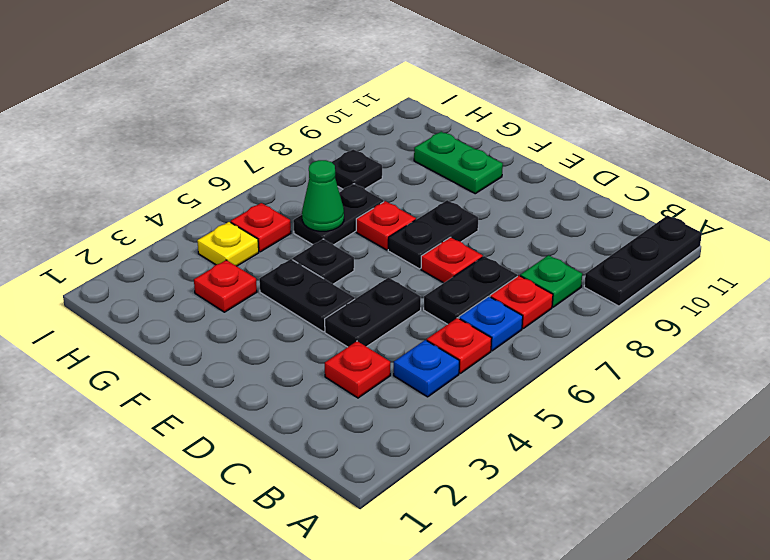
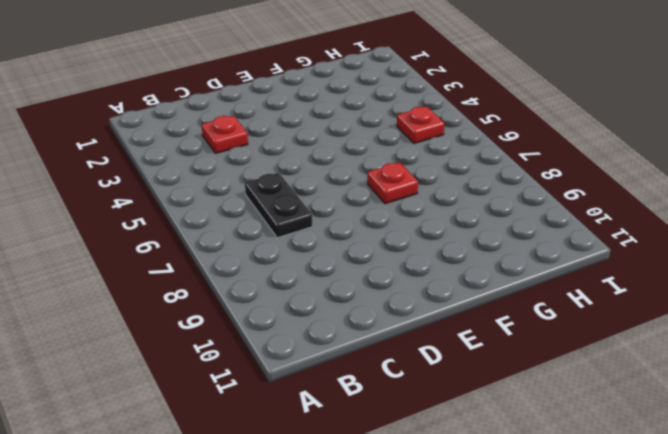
none -> black 1x3 plate [584,215,702,306]
none -> blue 1x1 plate [394,340,459,397]
none -> red 1x1 plate [427,318,492,373]

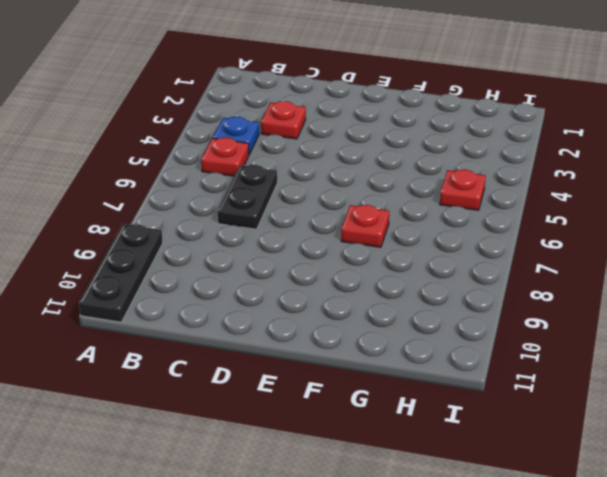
none -> blue 1x1 plate [459,296,523,351]
none -> red 1x1 plate [490,276,553,328]
none -> green 1x1 plate [520,255,582,307]

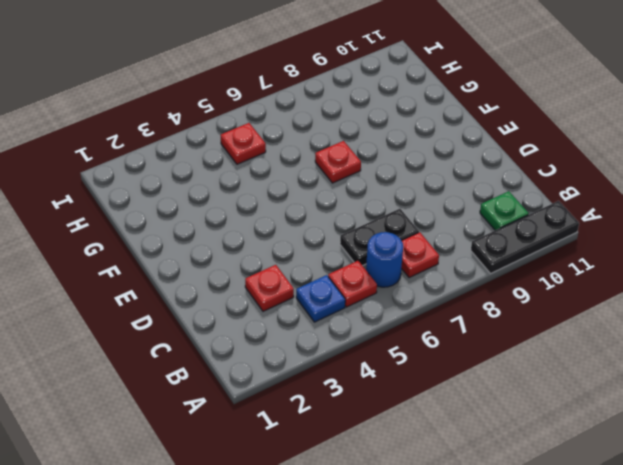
blue 1x1 round brick [366,232,403,287] -> blue 1x1 plate [459,296,523,351]
green 1x1 plate [480,191,529,230] -> green 1x1 plate moved to [520,255,582,307]
none -> black 1x2 plate [325,278,421,347]
none -> red 1x1 plate [421,237,483,283]
none -> black 1x2 plate [259,259,355,332]

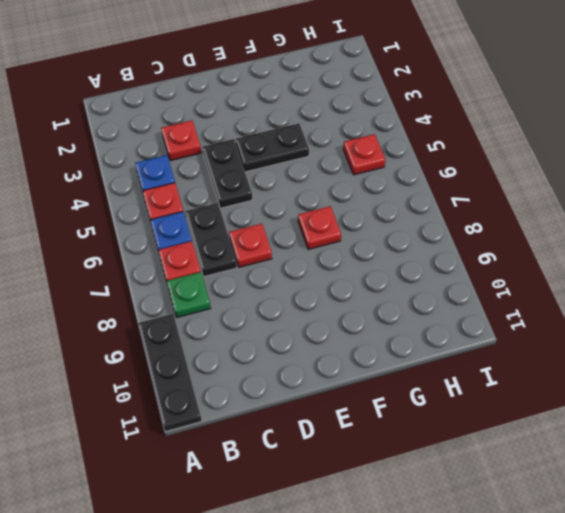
none -> black 1x2 plate [388,200,478,269]
none -> black 1x1 plate [292,239,354,284]
none -> green 1x2 plate [414,132,503,194]

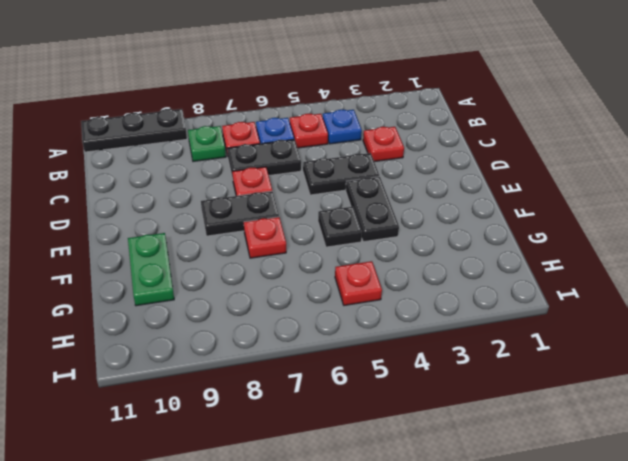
none -> red 1x1 plate [194,260,257,312]
none -> black 1x2 plate [293,184,384,245]
none -> yellow 1x1 plate [197,222,259,266]

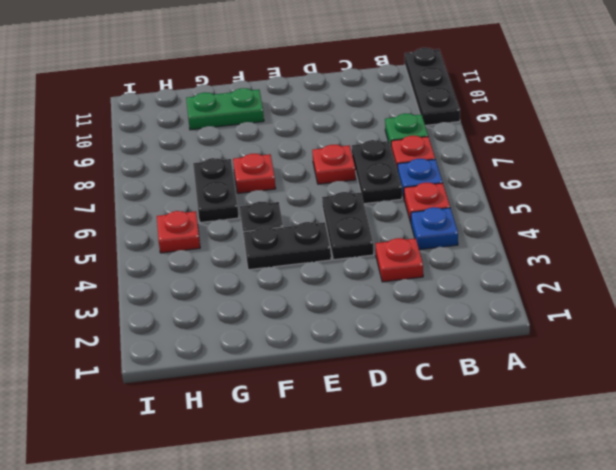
none -> black 1x2 plate [388,200,478,269]
none -> red 1x1 plate [194,260,257,312]
none -> yellow 1x1 plate [197,222,259,266]

